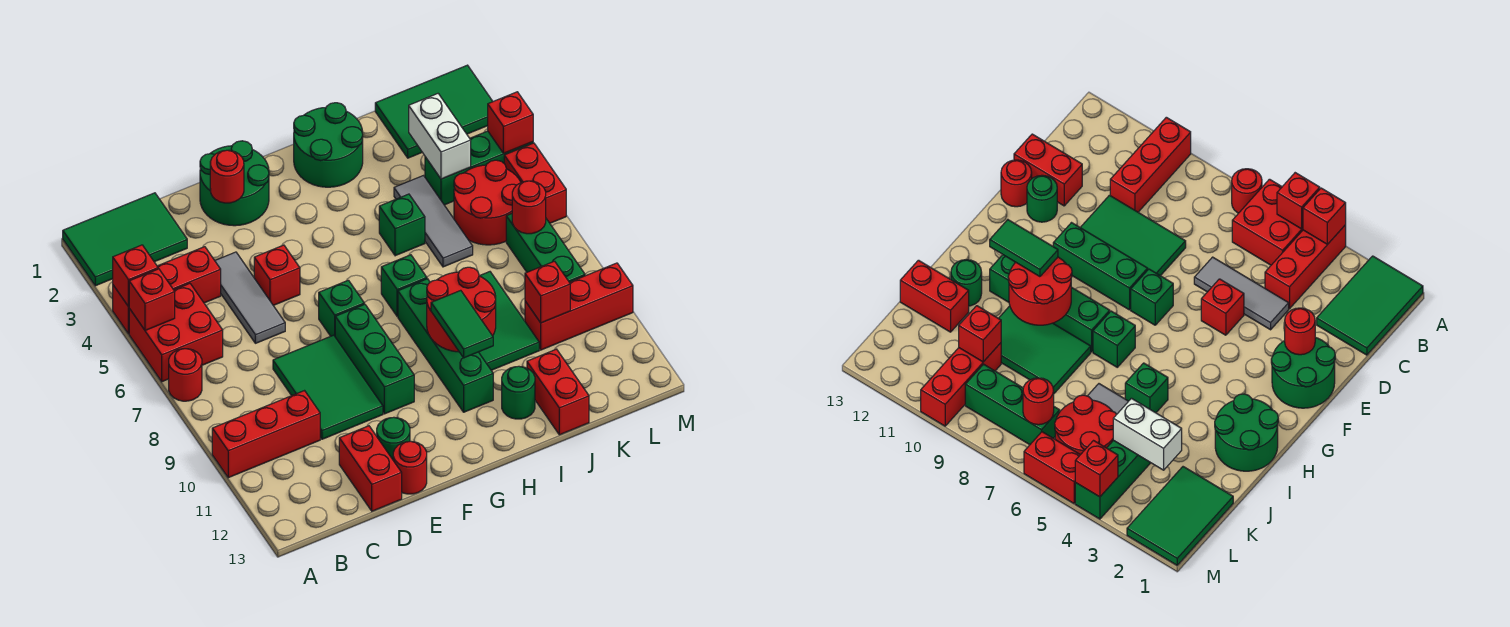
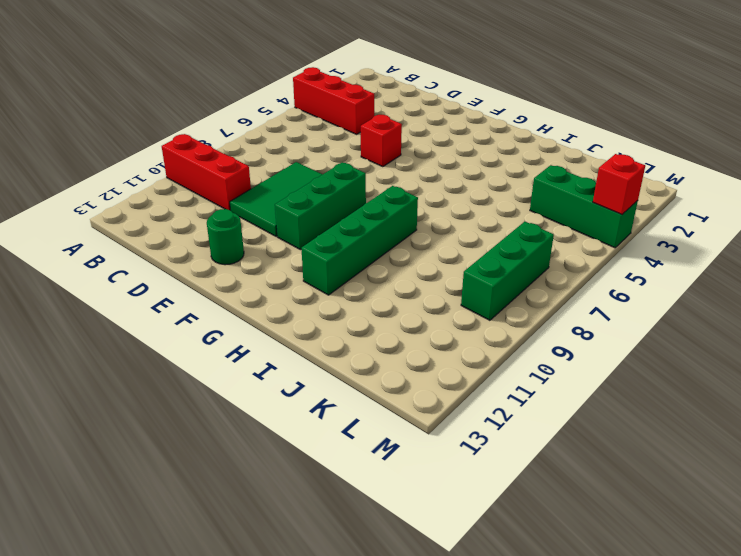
none -> green 2x3 tile [63,193,187,286]
none -> red 2x2 brick [129,284,223,382]
none -> red 1x1 round brick [169,349,202,401]
none -> grey 1x3 tile [215,252,285,343]

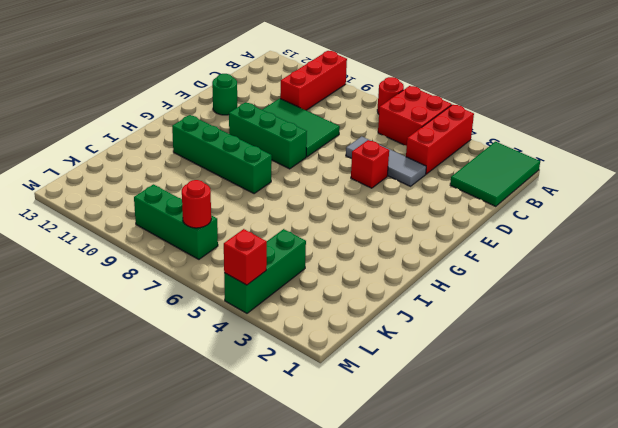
none -> red 1x2 brick [339,426,402,511]
none -> green 2x2 round brick [200,141,269,226]
none -> red 1x1 round brick [393,441,427,494]
none -> green 1x1 brick [319,280,364,336]

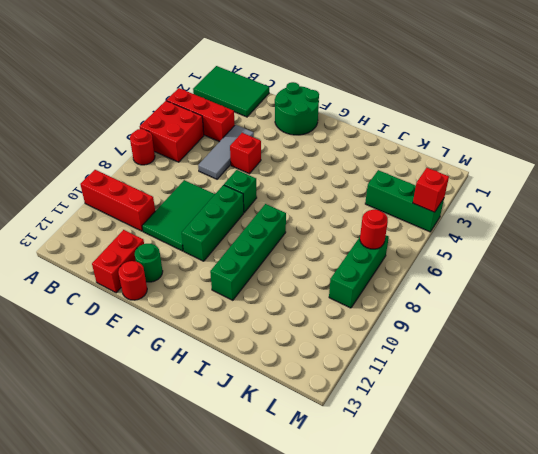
none -> green 2x2 round brick [294,103,363,187]
none -> green 1x1 brick [381,255,427,316]
none -> green 1x1 brick [379,194,425,256]
none -> green 2x3 tile [479,272,539,370]

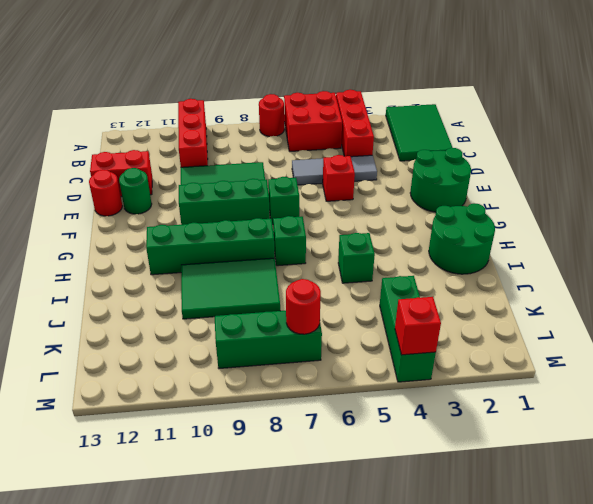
none -> green 1x1 round brick [502,366,535,419]
none -> grey 1x3 tile [394,176,473,267]
none -> red 1x2 brick [527,349,589,435]
none -> green 2x3 tile [375,65,493,158]

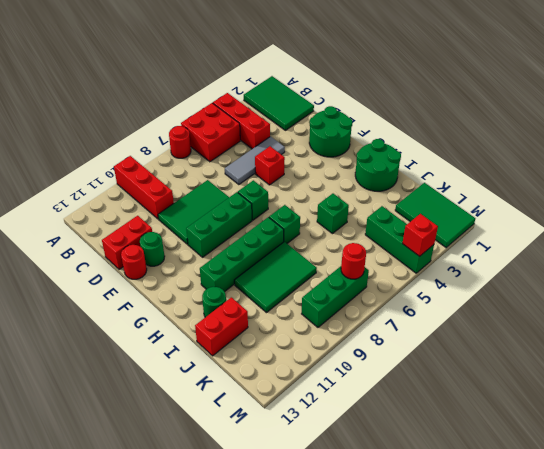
none -> grey 1x3 tile [394,176,473,267]
none -> red 2x2 round brick [454,160,521,245]
none -> red 1x3 brick [525,263,633,350]
none -> red 1x2 brick [504,143,566,223]

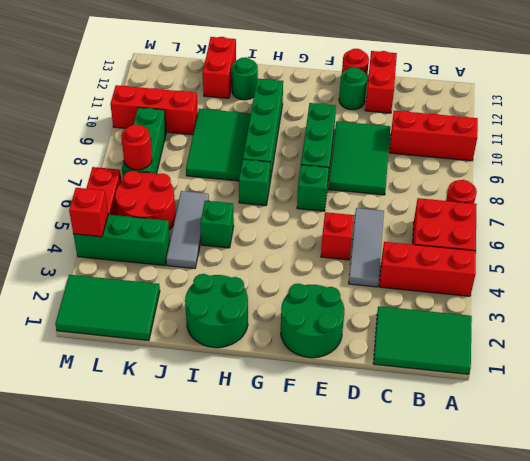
none -> red 1x1 brick [113,245,158,307]
none -> red 1x1 brick [129,269,175,331]
none -> red 1x1 round brick [210,150,244,203]
none -> red 2x2 round brick [427,267,496,352]

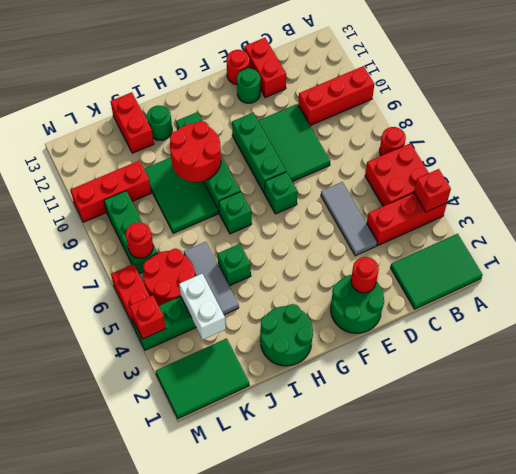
none -> red 1x1 brick [254,245,300,306]
none -> red 1x1 brick [129,269,175,331]
none -> red 1x1 brick [525,261,570,323]
none -> green 1x2 tile [431,290,493,358]

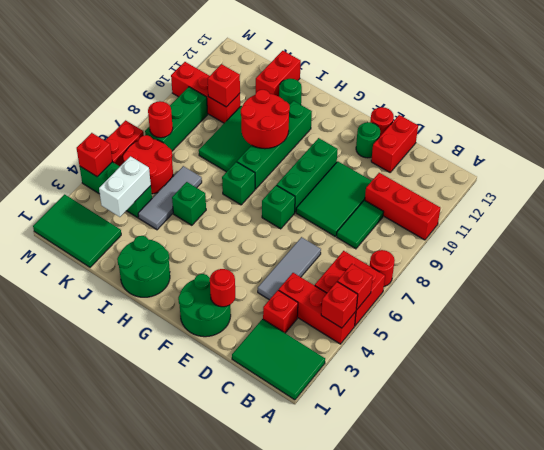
red 1x1 brick [263,290,298,333] -> red 1x1 brick moved to [254,245,300,306]
green 1x2 tile [337,200,384,249] -> green 1x2 tile moved to [431,290,493,358]

